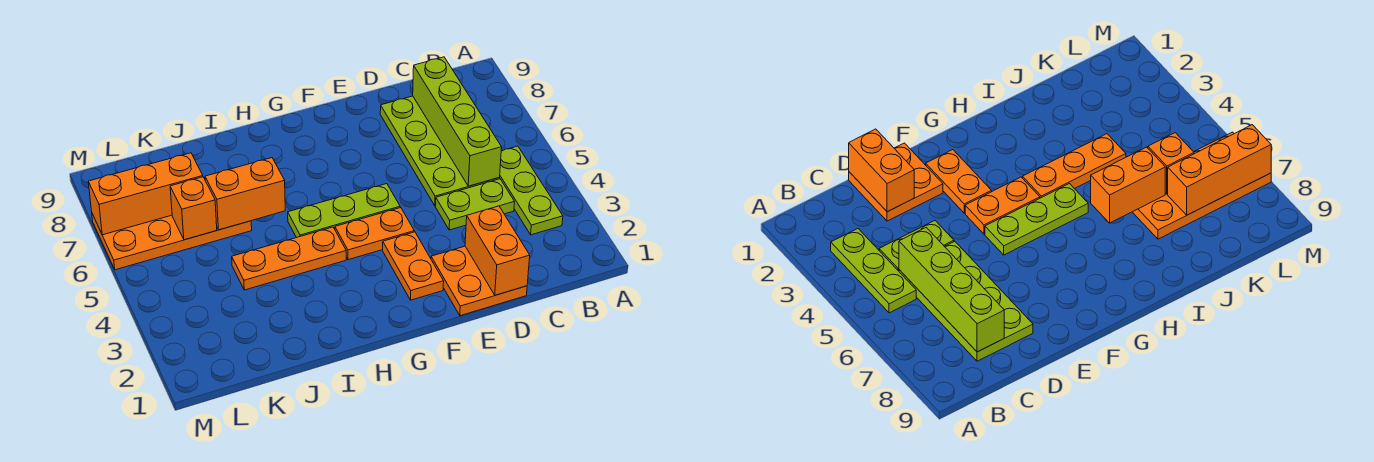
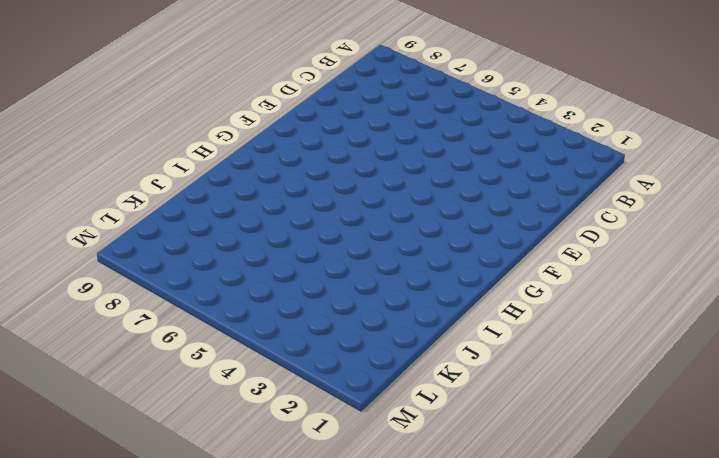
none -> lime 1x3 plate [499,146,563,235]
none -> lime 1x2 plate [436,179,514,230]
none -> lime 2x4 plate [380,96,500,206]

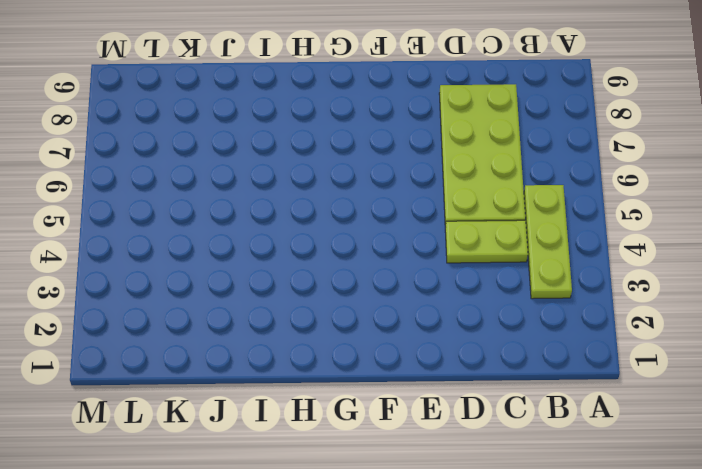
none -> orange 2x2 plate [431,246,527,316]
none -> orange 1x2 plate [383,232,444,300]
none -> orange 1x2 plate [335,207,414,260]

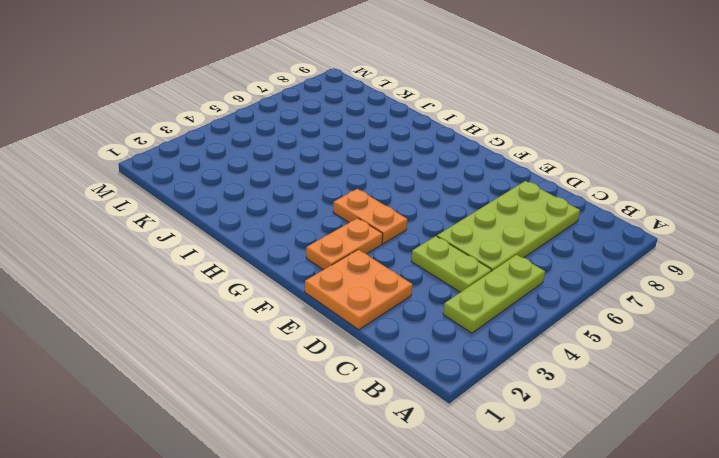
none -> lime 1x3 plate [288,184,400,237]
none -> orange 1x3 plate [232,227,346,290]
none -> orange 2x4 plate [92,214,252,270]

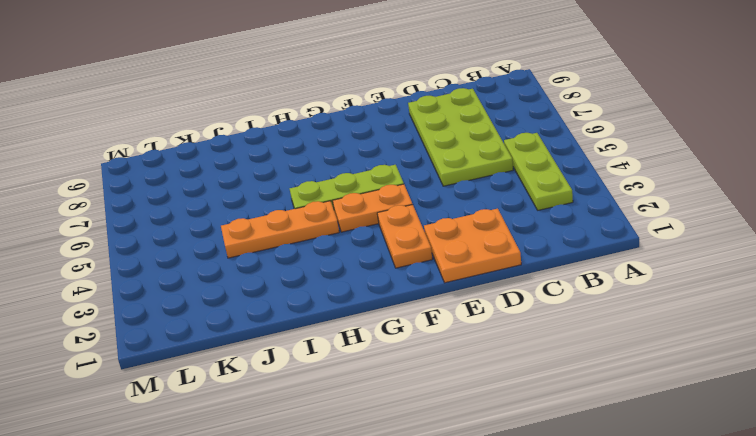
none -> lime 1x2 plate [436,179,514,230]
none -> orange 2x4 plate [92,214,252,270]
none -> lime 1x4 brick [413,57,502,186]

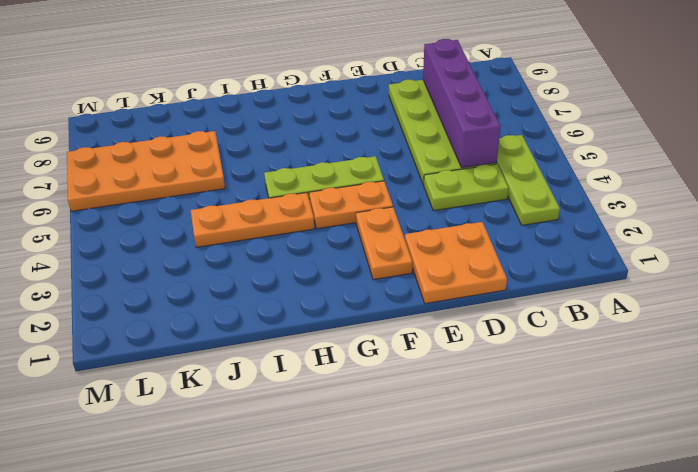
purple 1x4 brick [423,39,501,168] -> lime 1x4 brick [413,57,502,186]
none -> orange 1x2 brick [465,206,530,295]
none -> orange 1x2 brick [205,158,285,230]
none -> orange 1x1 brick [170,177,217,240]

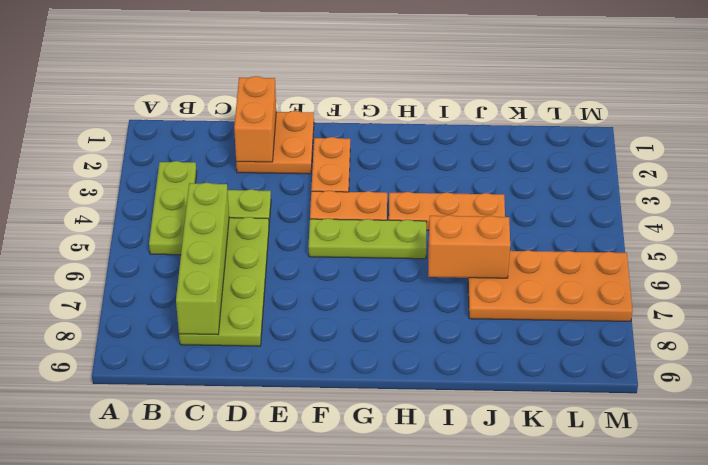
none -> orange 1x1 brick [170,177,217,240]
none -> orange 1x3 brick [88,153,203,235]

